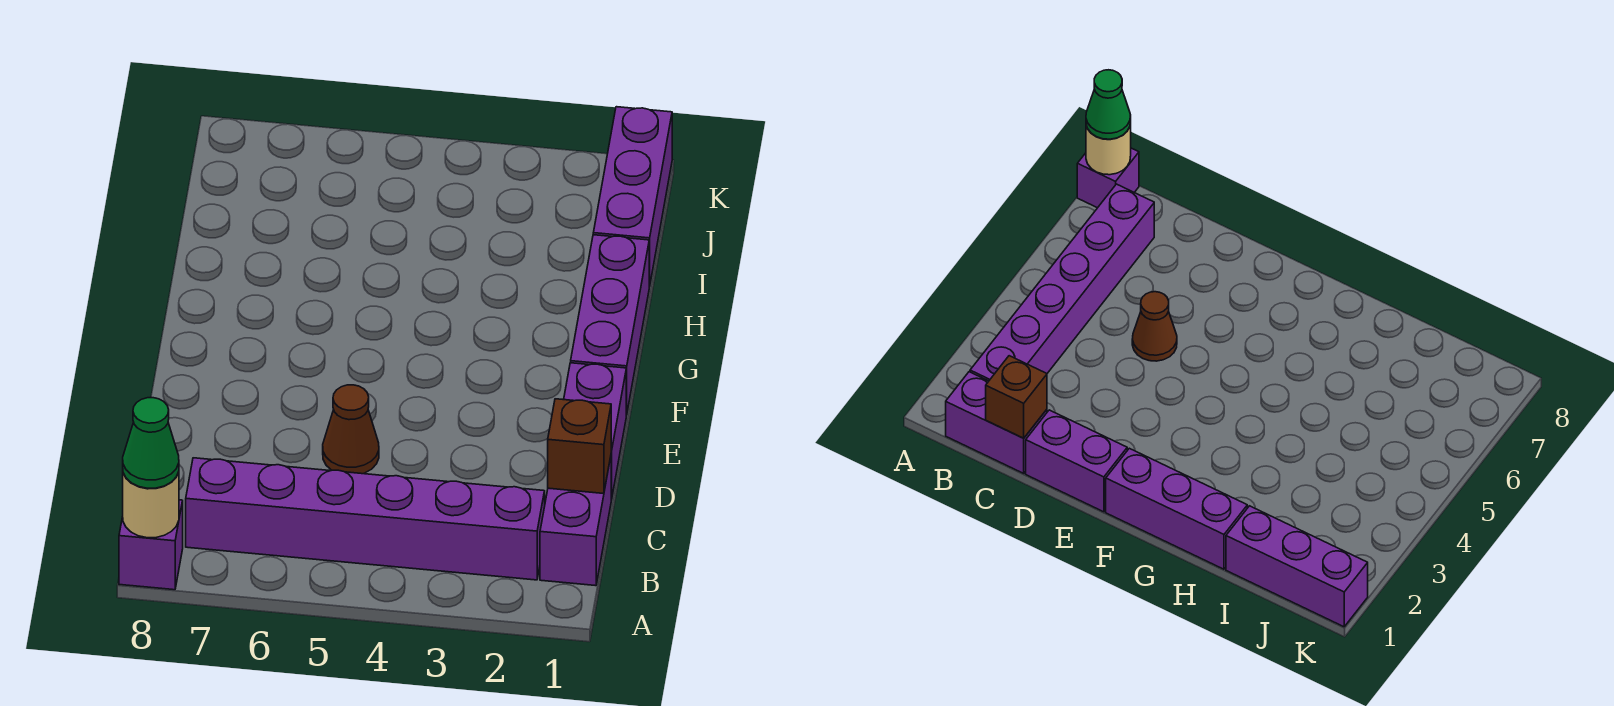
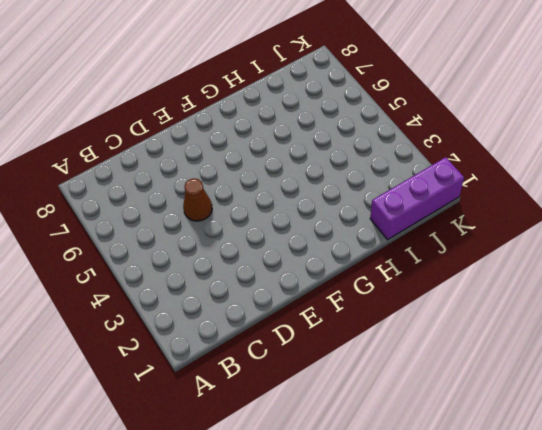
none -> purple 1x1 brick [119,500,183,590]
none -> purple 1x2 brick [540,457,611,586]

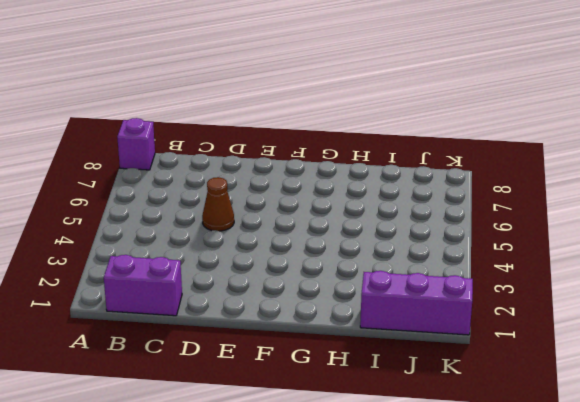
none -> purple 1x6 brick [186,458,545,580]
none -> purple 1x2 brick [564,363,626,500]

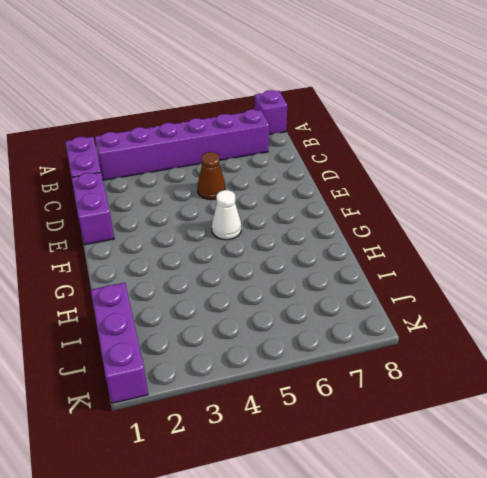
white 1x1 cone [212,190,241,240] -> none
none -> purple 1x3 brick [571,235,649,415]
none -> tan 1x1 round brick [123,472,179,538]

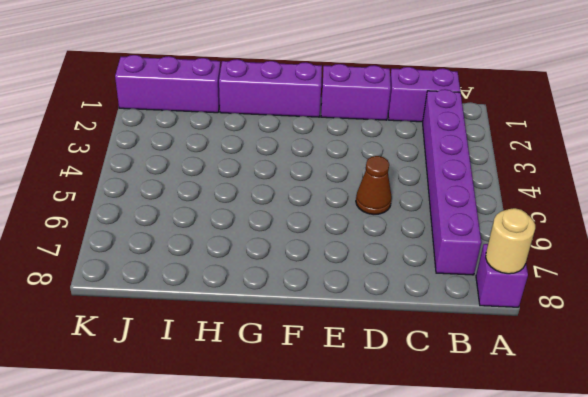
none -> brown 1x1 brick [548,399,611,494]
none -> green 1x1 cone [123,398,179,488]

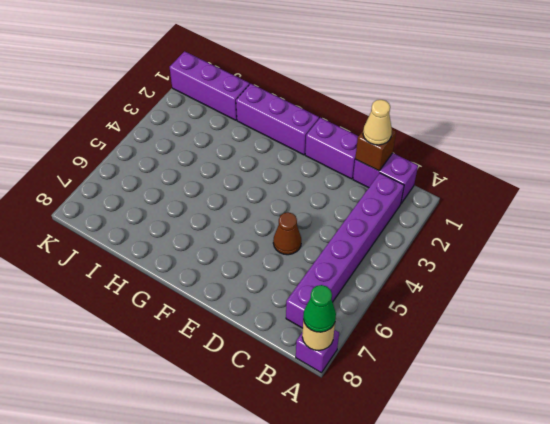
tan 1x1 cone [363,100,392,145] -> none

